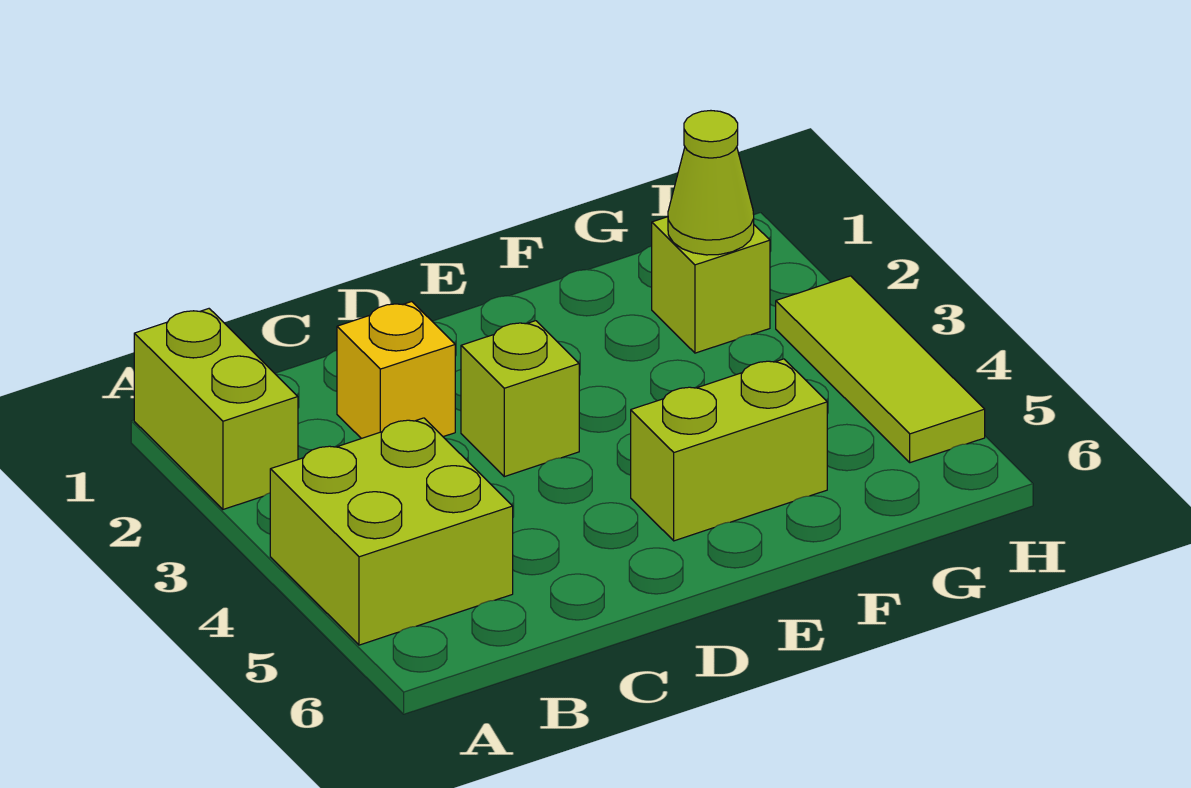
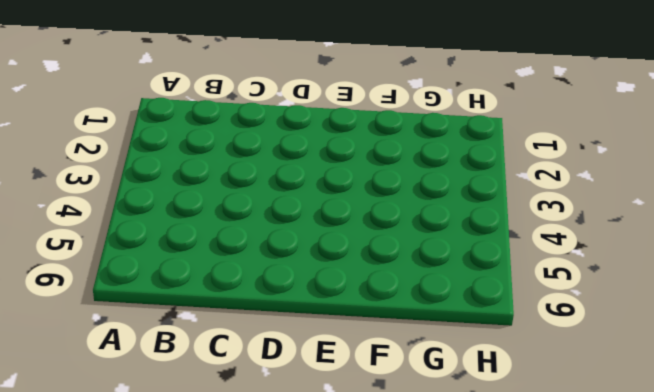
none -> lime 1x2 brick [134,309,298,509]
none -> lime 2x2 brick [270,418,513,645]

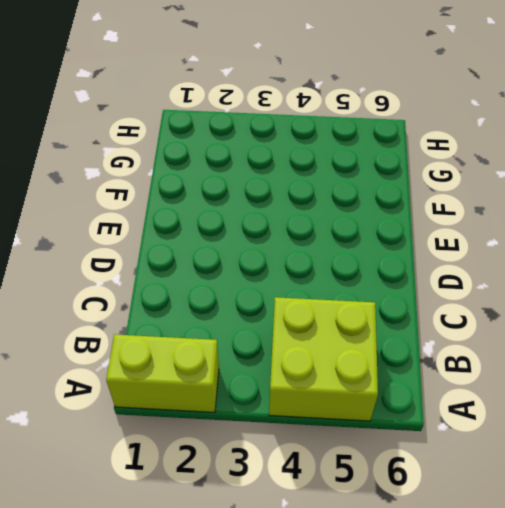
none -> yellow 1x1 brick [337,302,455,439]
none -> lime 1x1 brick [461,321,579,477]

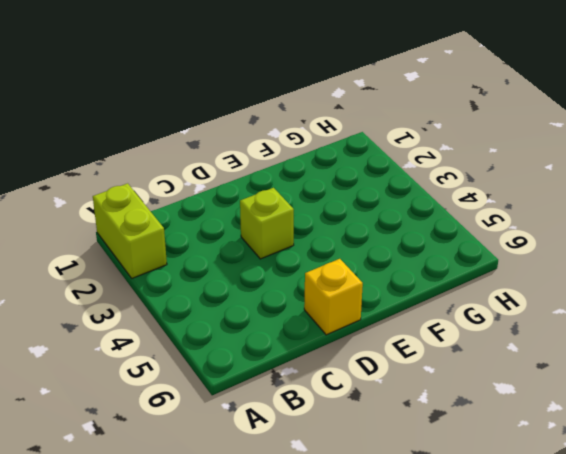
yellow 1x1 brick [304,259,363,335] -> yellow 1x1 brick moved to [337,302,455,439]
none -> lime 2x2 brick [270,418,513,645]
none -> lime 1x2 brick [631,359,827,541]

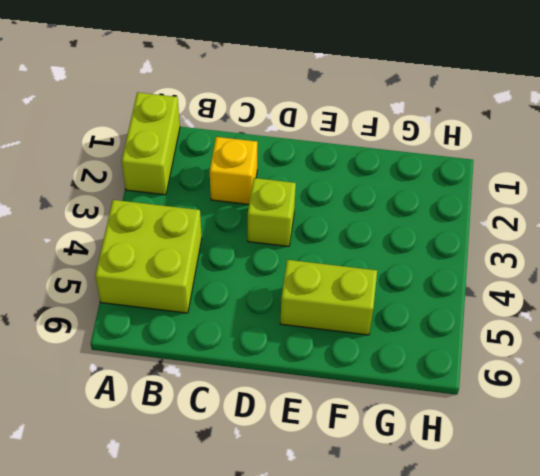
none -> lime 1x1 brick [652,217,770,353]
none -> lime 1x3 tile [776,276,985,463]

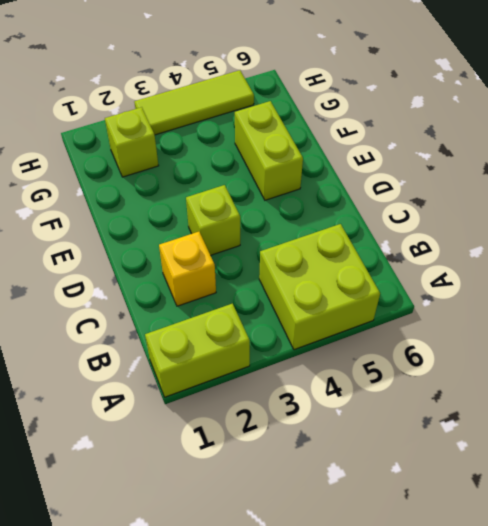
none -> lime 1x1 cone [668,111,754,255]

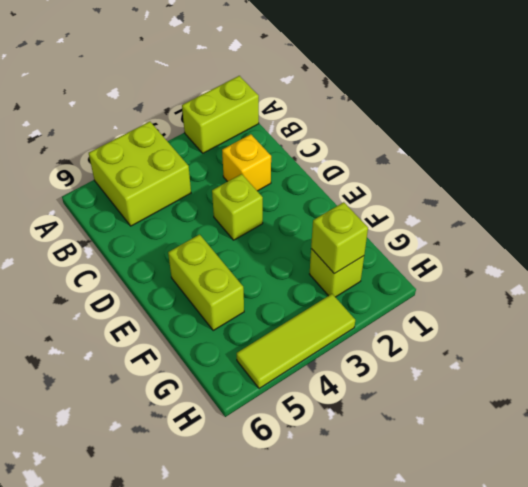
lime 1x1 brick [311,202,368,274] -> lime 1x1 cone [668,111,754,255]

